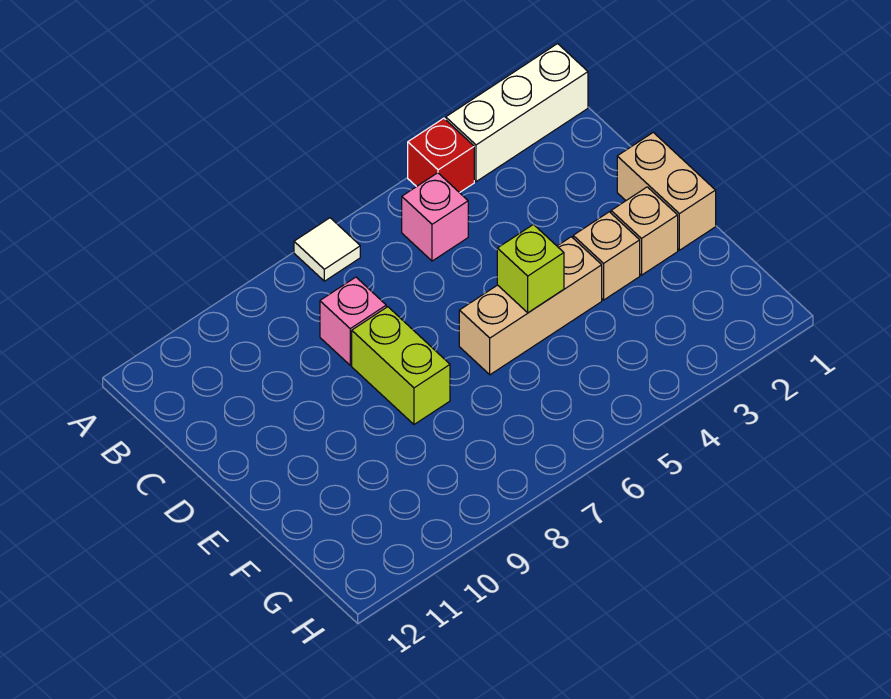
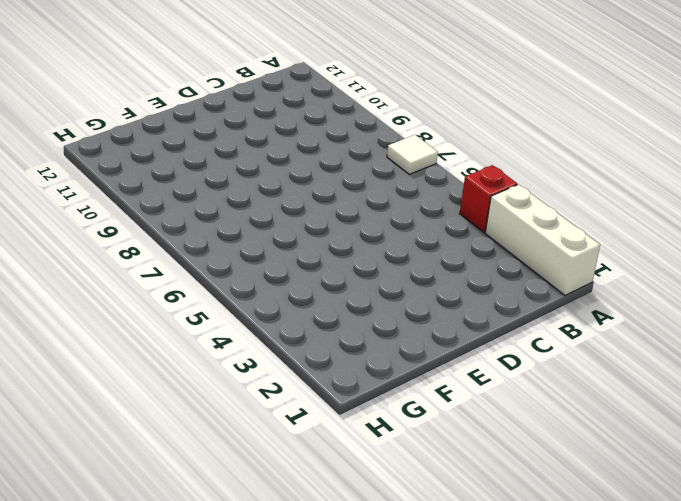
none -> pink 1x1 brick [402,173,468,261]
none -> pink 1x1 brick [320,277,386,365]

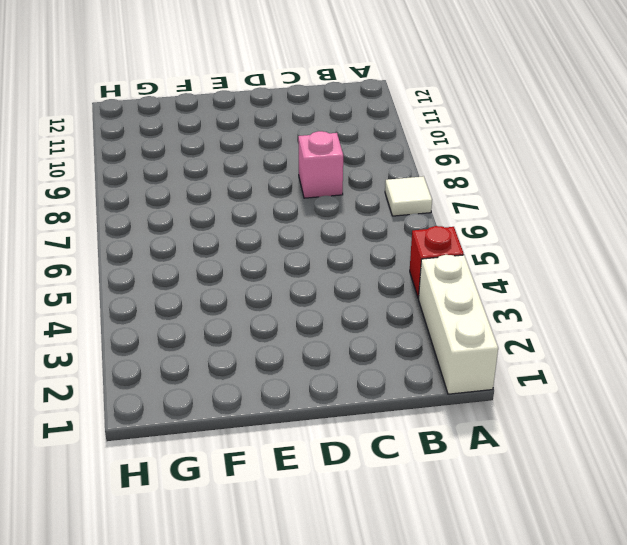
none -> pink 1x1 brick [402,173,468,261]
none -> tan 1x2 brick [617,132,716,250]

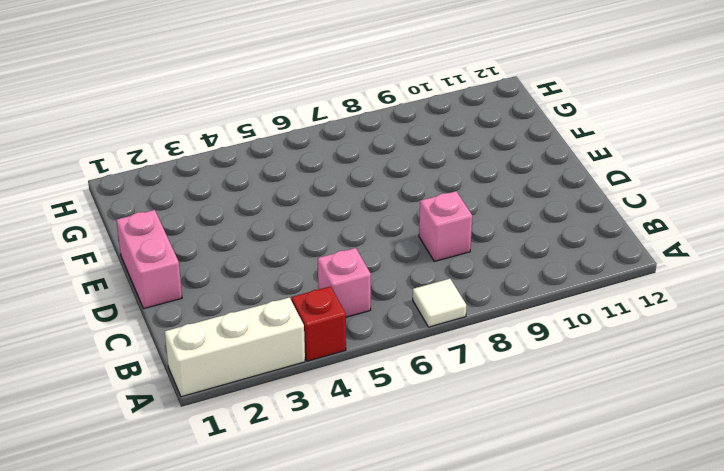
pink 1x2 brick [116,210,182,309] -> tan 1x2 brick [617,132,716,250]
none -> lime 1x2 brick [352,307,450,424]
none -> tan 1x1 brick [611,187,678,275]

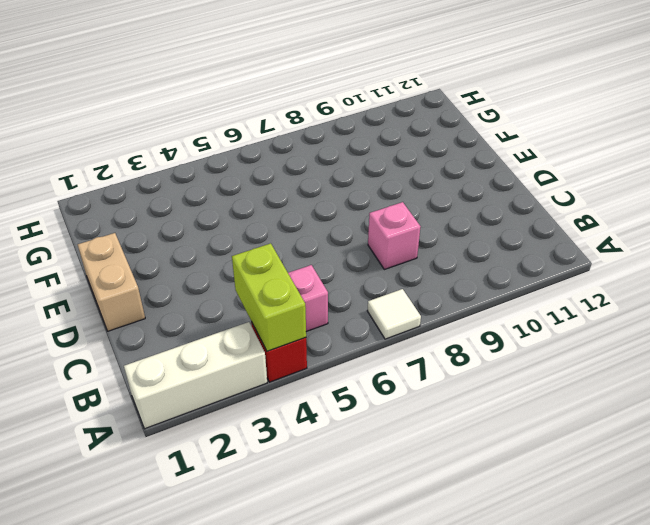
lime 1x2 brick [232,243,306,351] -> lime 1x2 brick moved to [352,307,450,424]
none -> tan 1x1 brick [611,187,678,275]
none -> tan 1x1 brick [573,212,640,300]

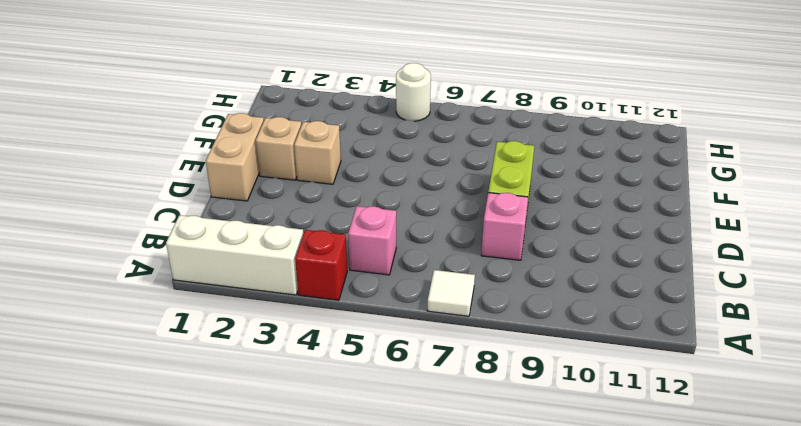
white 1x1 round brick [396,63,431,121] -> none
none -> tan 1x3 brick [459,237,602,375]
none -> lime 1x1 brick [497,224,564,313]

